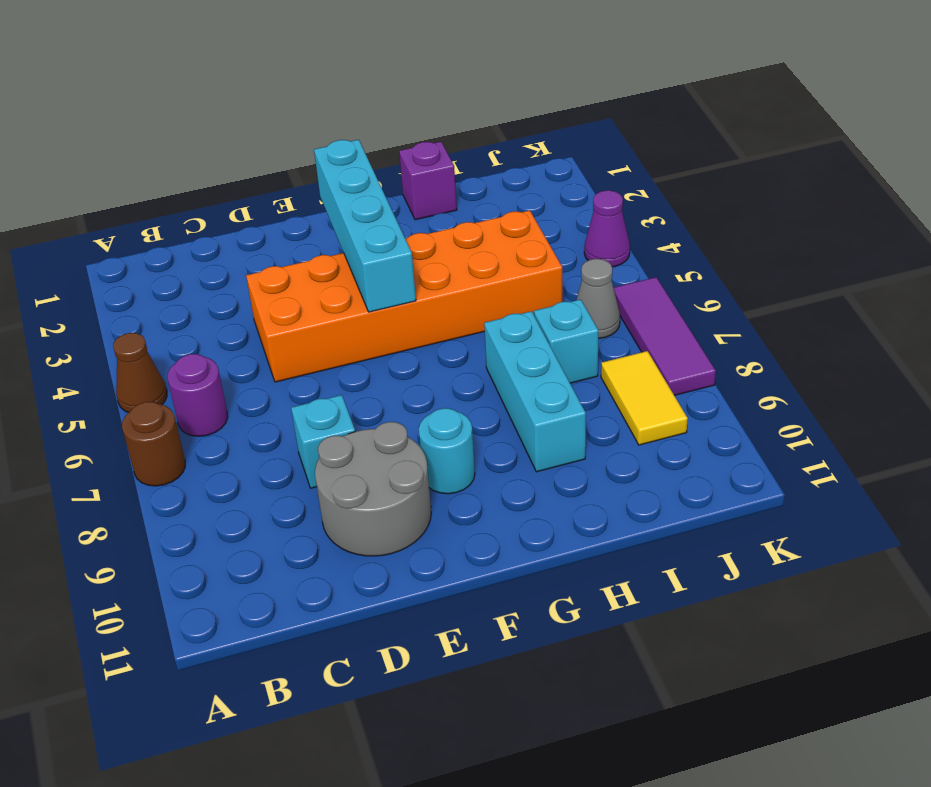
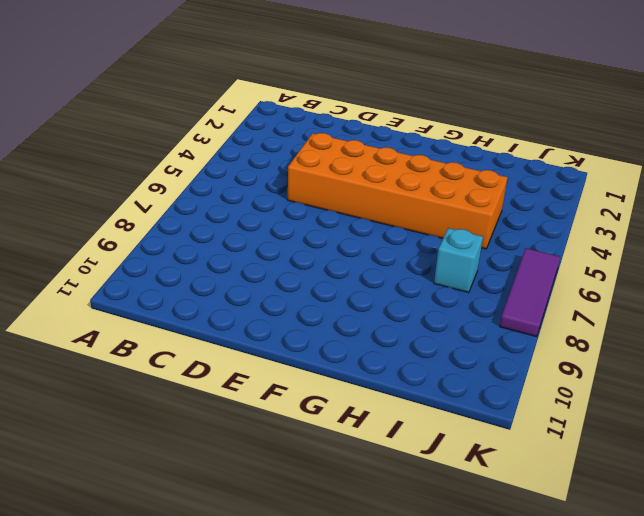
none -> brown 1x1 cone [113,333,167,412]
none -> brown 1x1 round brick [122,402,185,486]
none -> purple 1x1 round brick [168,354,228,436]

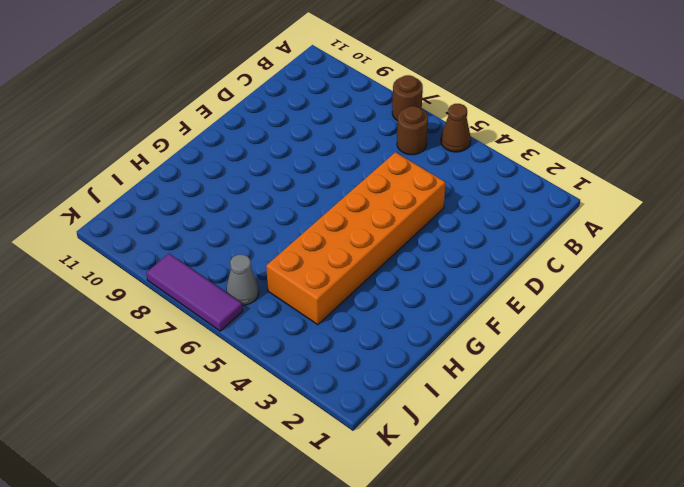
brown 1x1 round brick [397,106,428,155] -> purple 1x1 round brick [168,354,228,436]
none -> cyan 1x1 brick [291,395,355,488]
none -> grey 2x2 round brick [315,422,431,556]
none -> cyan 1x1 round brick [419,408,475,494]

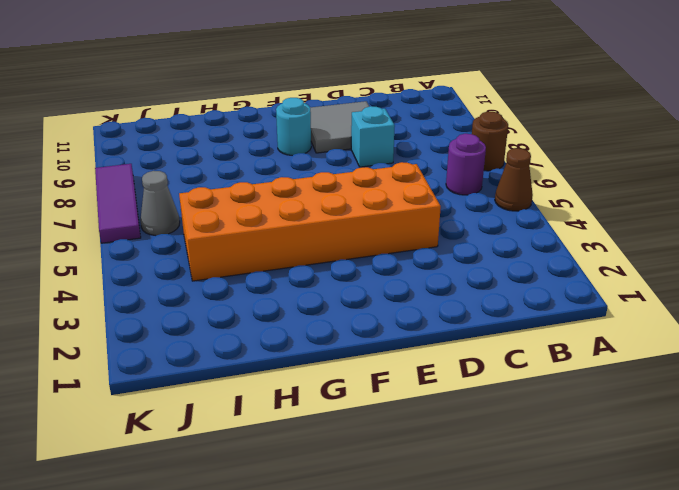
grey 2x2 tile [310,101,369,153] -> grey 2x2 round brick [315,422,431,556]
none -> purple 1x1 brick [399,142,457,220]
none -> cyan 1x3 brick [484,311,586,472]
none -> cyan 1x1 brick [534,299,599,383]

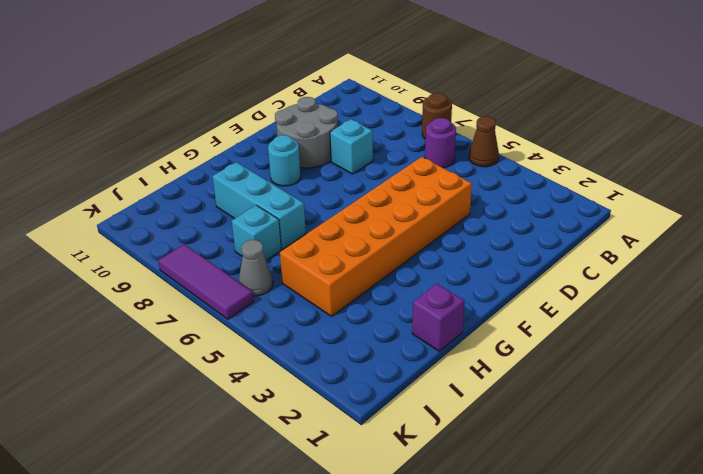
none -> yellow 1x2 tile [601,351,688,445]
none -> purple 1x1 cone [584,190,630,267]
none -> cyan 1x4 brick [314,140,416,312]

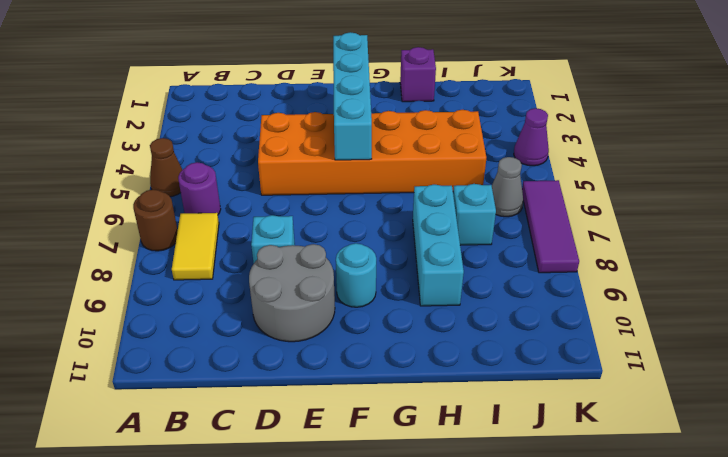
yellow 1x2 tile [172,213,219,280] -> yellow 1x2 tile moved to [601,351,688,445]

